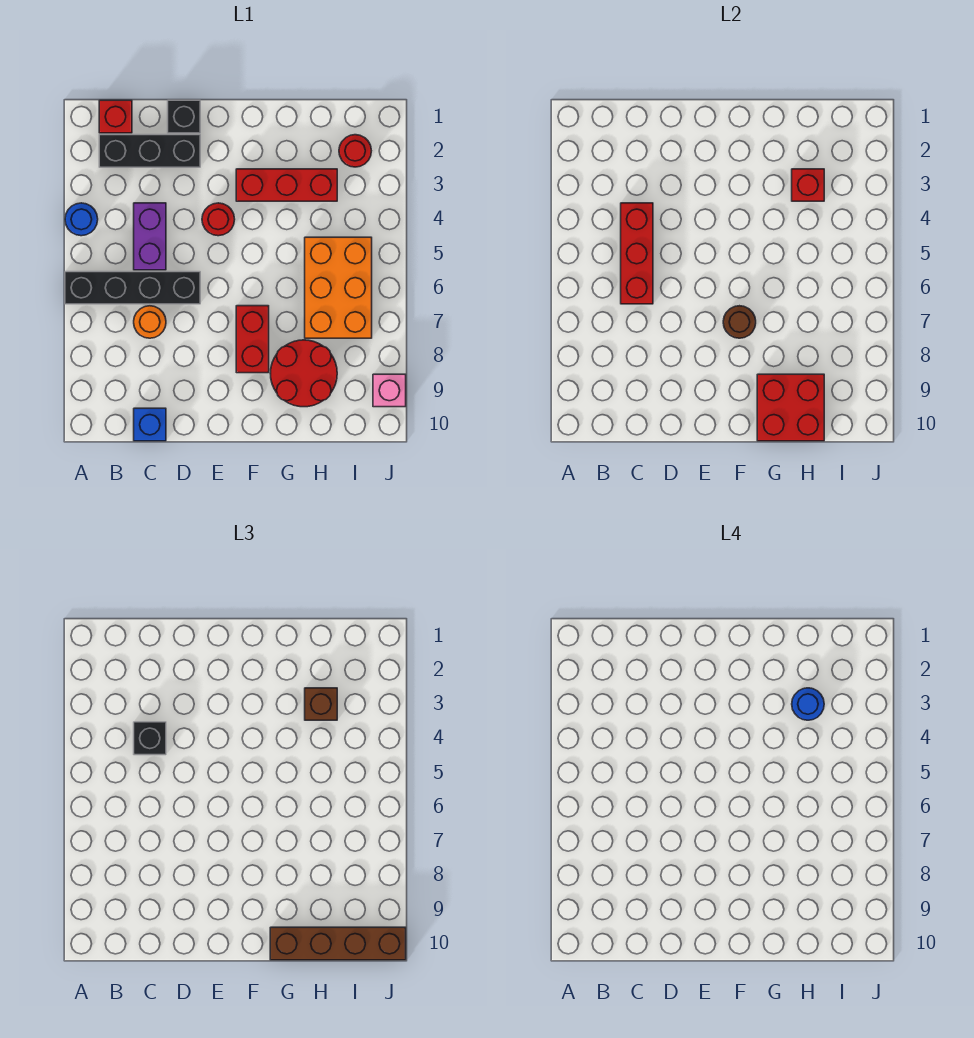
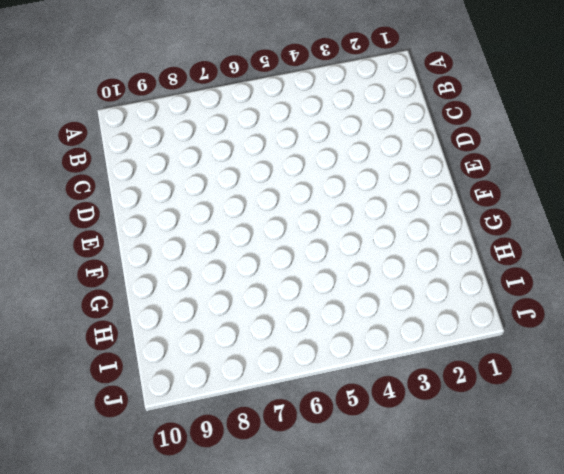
none -> blue 1x1 round brick [65,203,98,236]
none -> black 1x4 brick [65,272,200,304]
none -> red 1x1 brick [99,100,132,133]

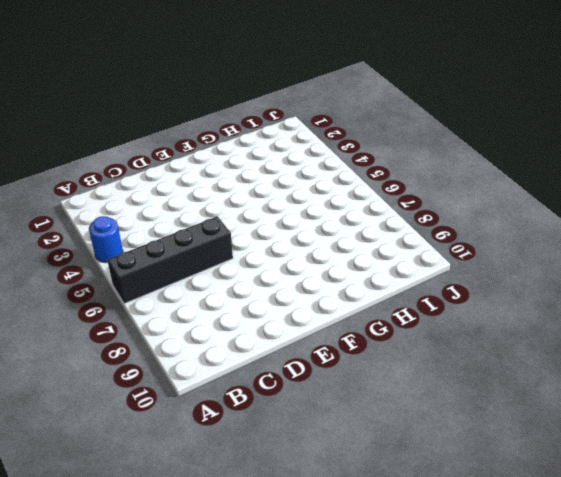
none -> red 1x1 brick [99,100,132,133]
none -> black 1x3 brick [99,135,200,167]
none -> purple 1x2 brick [134,203,166,270]

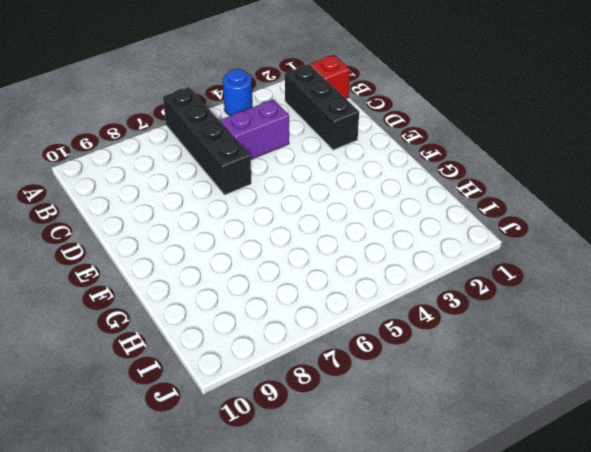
none -> orange 1x1 round brick [134,306,166,338]
none -> blue 1x1 brick [134,408,166,441]
none -> black 1x1 brick [168,100,200,133]

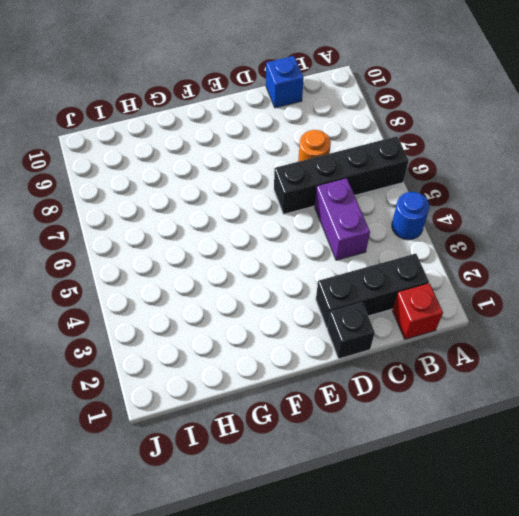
none -> red 1x1 round brick [202,203,235,236]
none -> red 1x3 brick [236,169,337,201]
none -> red 1x2 brick [236,306,269,373]

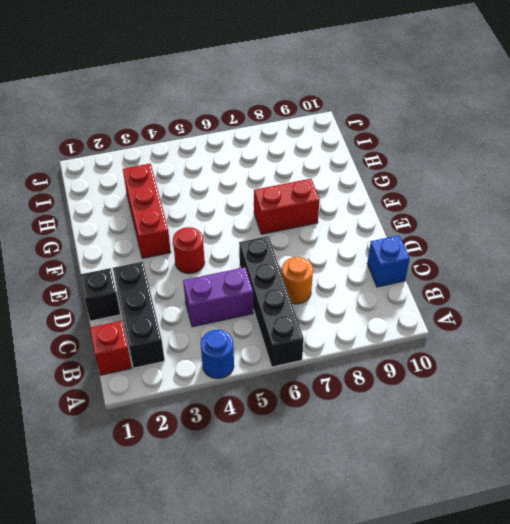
none -> red 2x2 round brick [270,340,337,407]
none -> orange 2x3 brick [305,237,372,338]
none -> red 1x1 round brick [339,135,371,167]

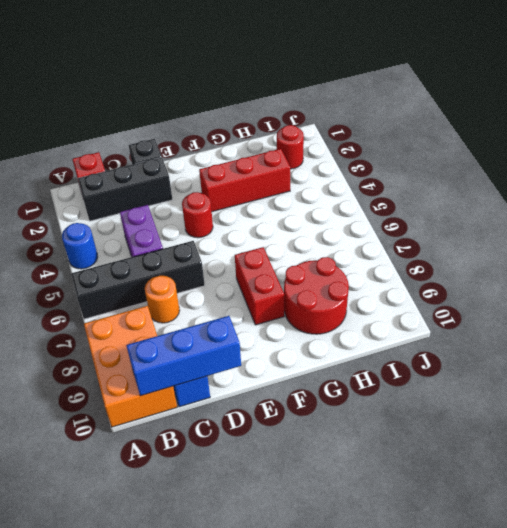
orange 2x3 brick [84,306,177,427] -> orange 2x3 brick moved to [305,237,372,338]
blue 1x3 brick [126,316,241,396] -> none
none -> pink 1x1 brick [373,374,406,407]
none -> red 1x3 brick [621,203,653,304]
none -> brown 1x1 round brick [723,306,756,338]

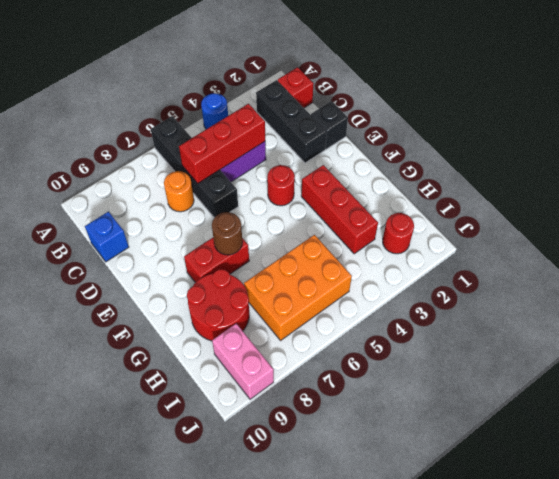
pink 1x2 brick [212,324,274,399] -> pink 1x1 brick [373,374,406,407]
none -> red 2x2 brick [757,374,824,441]
none -> red 1x1 brick [792,169,824,201]
none -> black 1x1 brick [134,722,166,755]

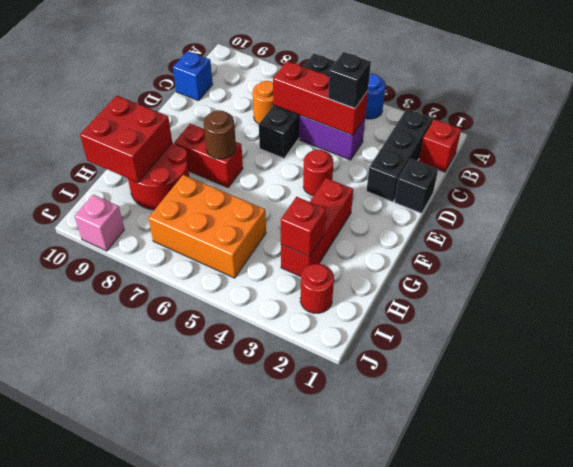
none -> brown 1x4 brick [270,927,406,960]
none -> brown 1x1 brick [305,688,337,720]
none -> blue 1x1 round brick [792,688,824,720]

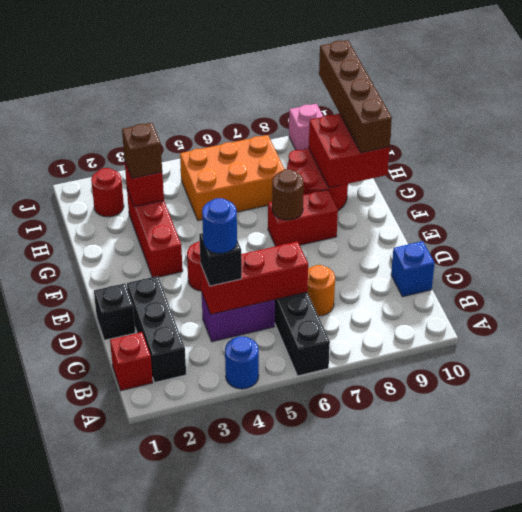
blue 1x1 round brick [202,198,237,254] -> blue 1x1 round brick moved to [792,688,824,720]

